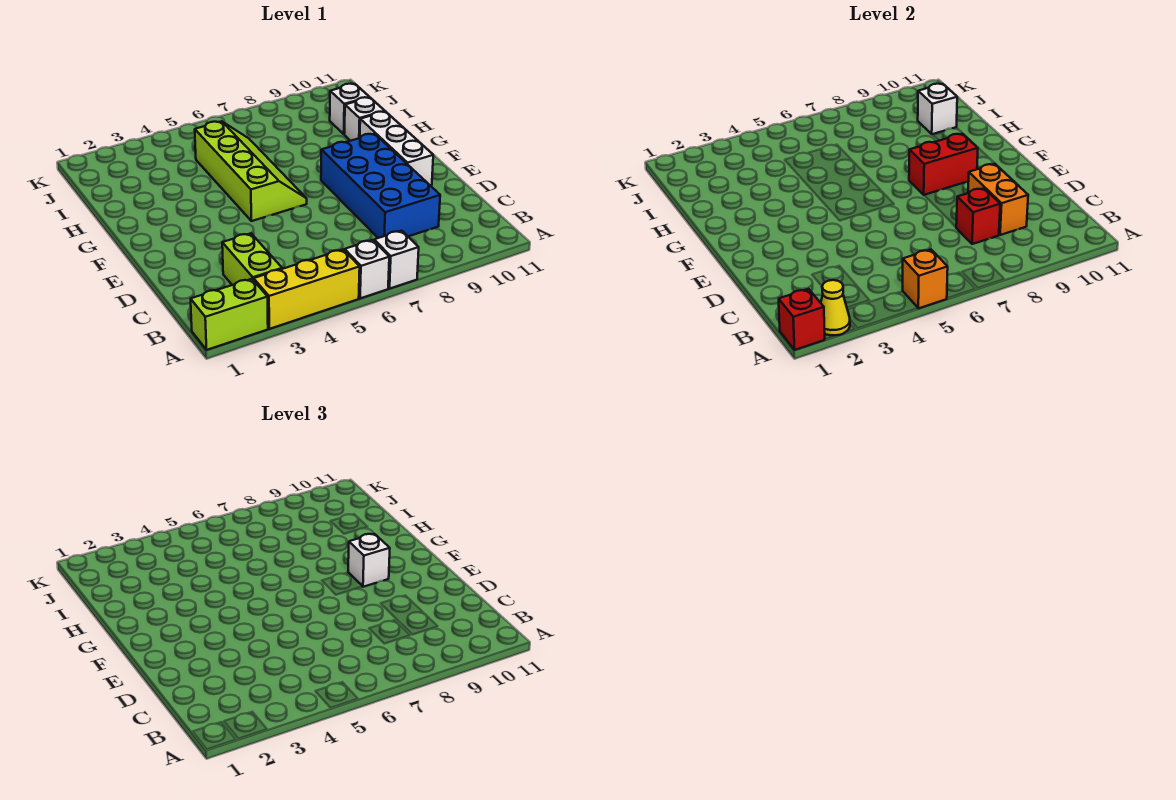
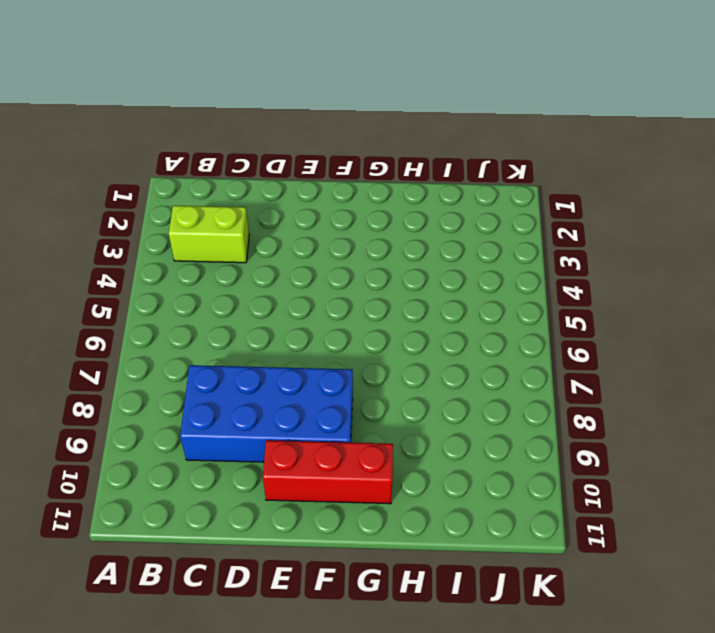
red 1x3 brick [263,440,393,504] -> white 1x3 brick [360,111,433,186]
none -> lime 1x2 brick [191,279,268,350]
none -> yellow 1x3 brick [254,250,360,329]
none -> white 1x1 brick [345,240,389,298]

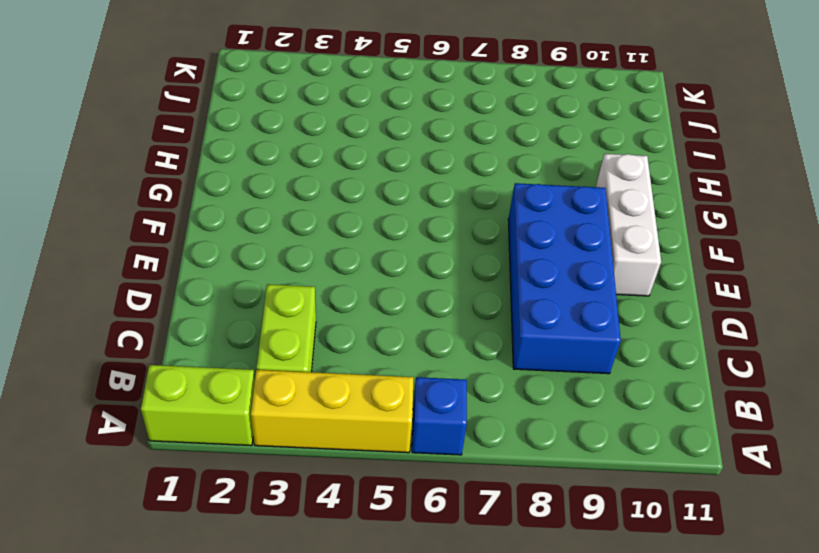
blue 1x1 brick [412,377,467,455] -> white 1x1 brick [345,240,389,298]
none -> white 1x1 brick [374,231,419,288]
none -> lime 2x4 slope [195,121,307,221]
none -> white 1x1 brick [344,97,385,141]

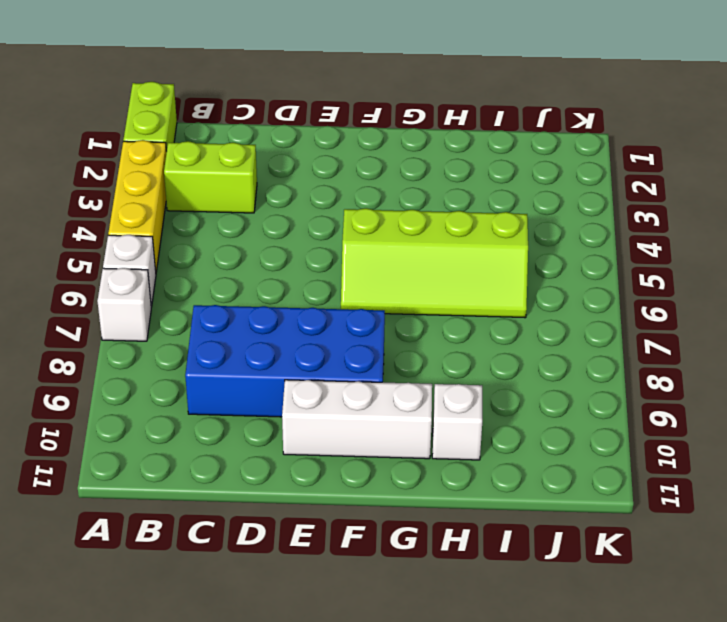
none -> white 1x1 brick [330,84,369,134]
none -> red 1x1 brick [779,289,825,350]
none -> yellow 1x1 cone [821,280,850,335]

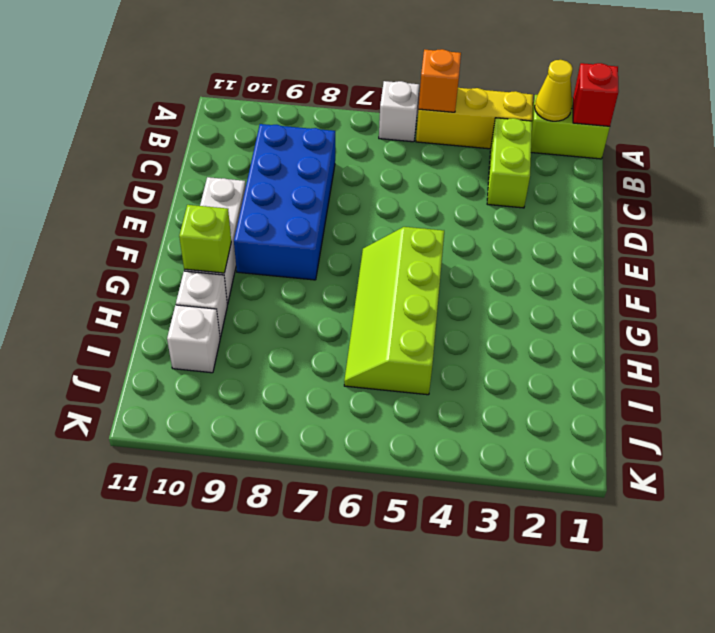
lime 1x1 brick [179,205,231,273] -> none
none -> white 1x1 brick [374,231,419,288]
none -> red 1x1 brick [956,188,1000,244]
none -> orange 1x2 brick [968,164,1028,235]

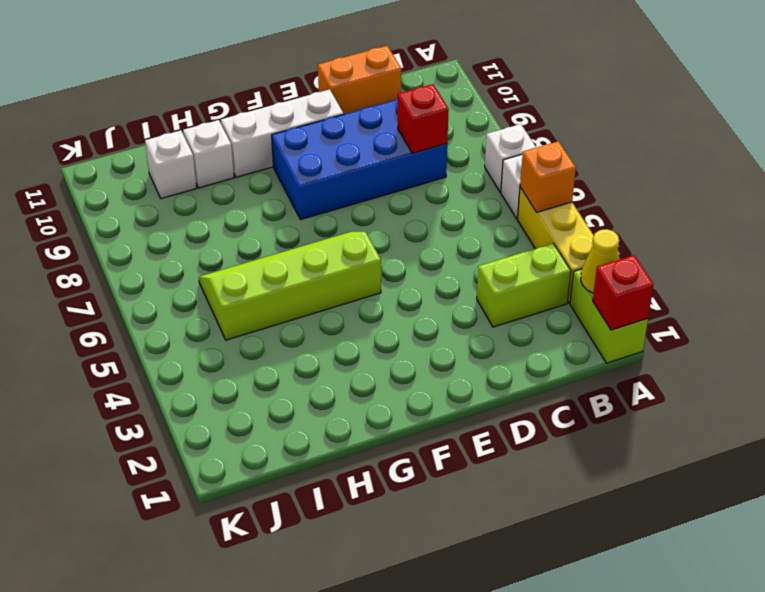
orange 1x2 brick [318,46,401,114] -> orange 1x2 brick moved to [968,164,1028,235]
none -> red 1x2 brick [909,134,978,195]
none -> white 1x1 brick [918,84,957,134]
none -> white 1x1 brick [348,534,390,587]

